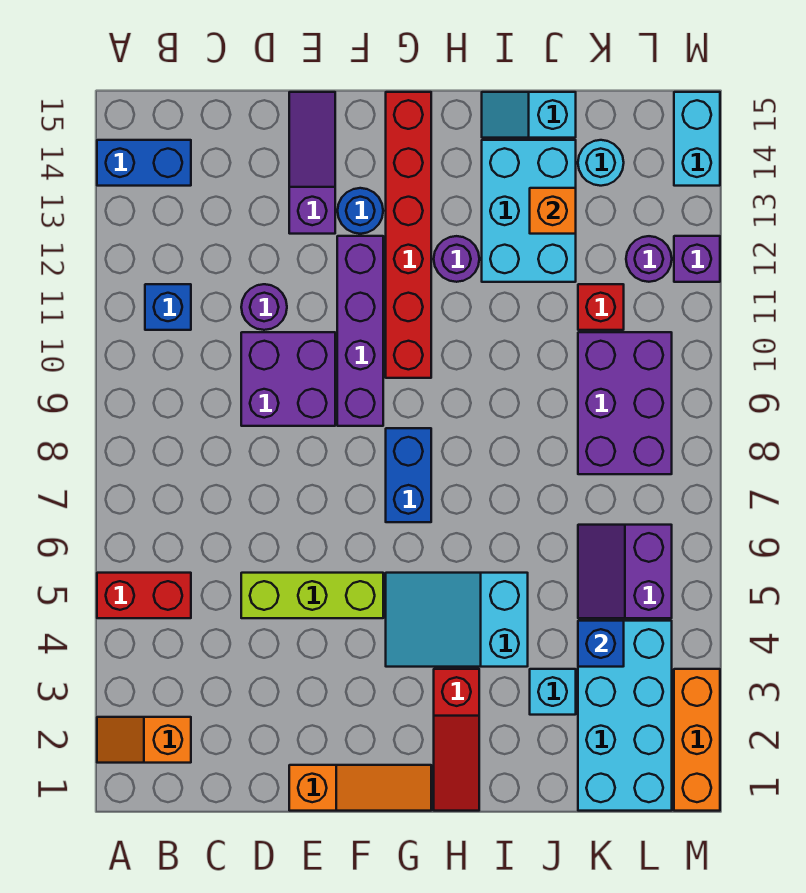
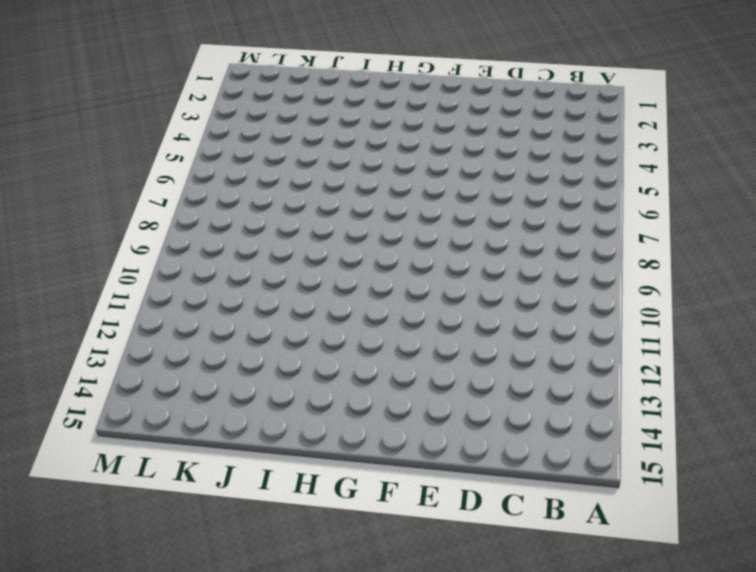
none -> orange 1x2 slope [97,717,191,763]
none -> red 1x2 brick [97,573,191,618]
none -> blue 1x2 brick [97,140,191,186]
none -> blue 1x1 brick [145,284,191,330]

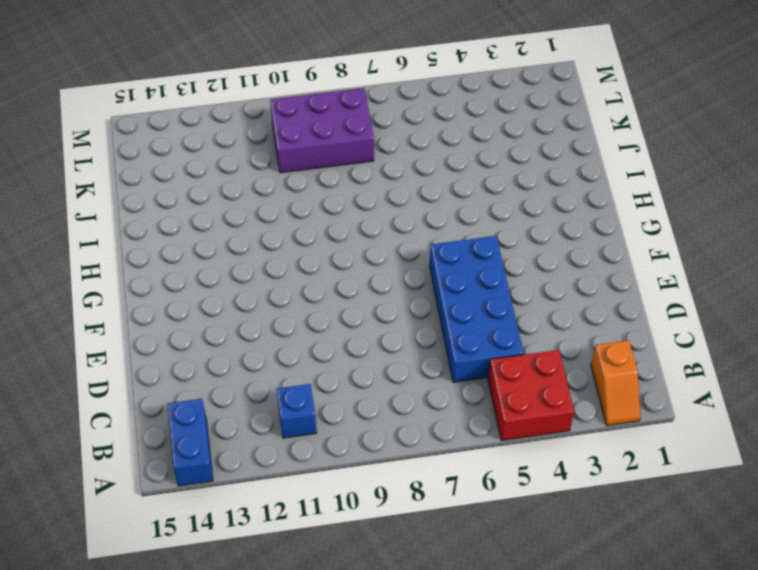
red 2x2 brick [488,350,574,441] -> red 1x2 brick [97,573,191,618]
blue 2x4 brick [429,236,524,382] -> lime 1x3 brick [241,573,383,618]
none -> purple 2x2 brick [241,332,335,426]
none -> purple 1x1 round brick [241,284,287,330]
none -> orange 1x3 slope [289,765,431,811]
none -> purple 1x3 slope [289,92,335,234]

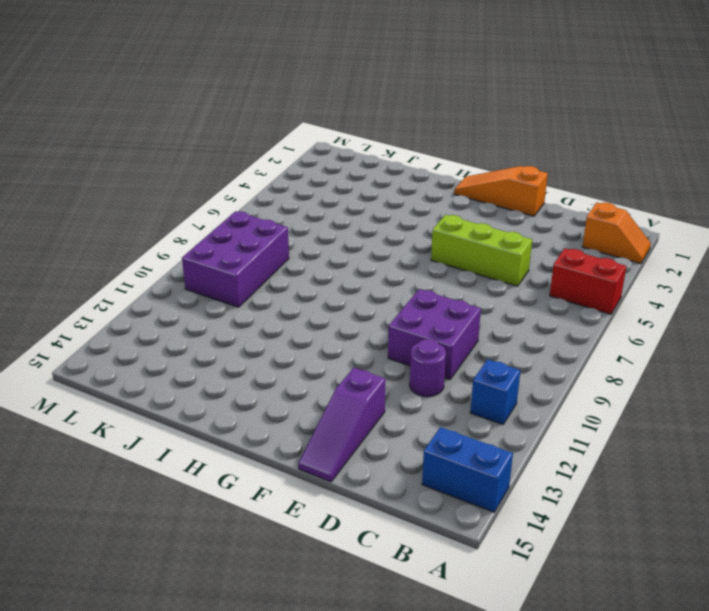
none -> purple 1x4 brick [337,236,383,426]
none -> blue 1x1 round brick [338,188,383,234]
none -> cyan 2x3 slope [386,573,528,667]
none -> blue 1x2 brick [386,428,431,522]

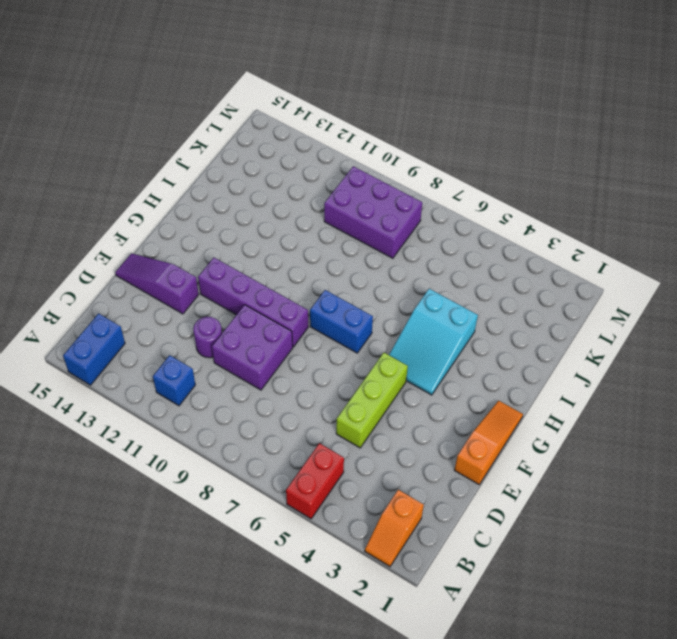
none -> blue 1x1 round brick [338,188,383,234]
none -> red 1x6 brick [386,92,431,378]
none -> red 1x3 slope [434,669,479,811]
none -> purple 1x1 round brick [434,236,479,282]

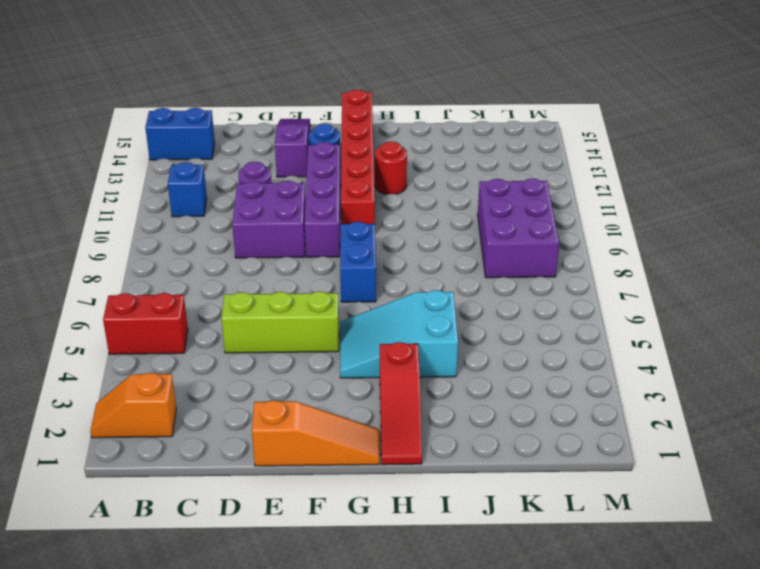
red 1x1 round brick [375,141,407,195] -> purple 1x1 round brick [434,236,479,282]
none -> cyan 2x3 brick [482,140,576,282]
none -> cyan 1x2 slope [482,92,576,138]
none -> cyan 1x1 brick [530,669,576,715]
none -> cyan 2x4 brick [578,621,672,811]

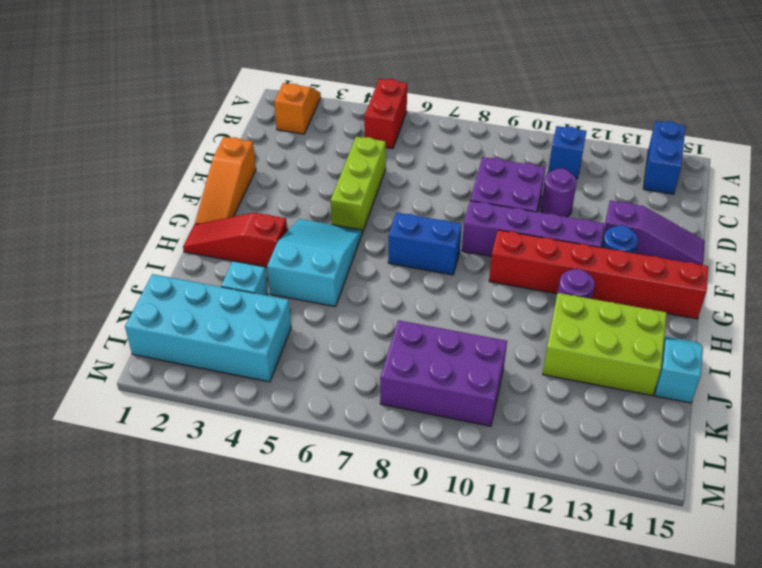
lime 2x3 brick [543,293,667,396] -> cyan 2x3 brick [482,140,576,282]
none -> purple 2x2 slope [578,525,672,618]
none -> red 1x1 brick [578,284,624,330]
none -> cyan 1x1 round brick [578,140,624,186]
none -> purple 1x1 round brick [626,236,672,282]

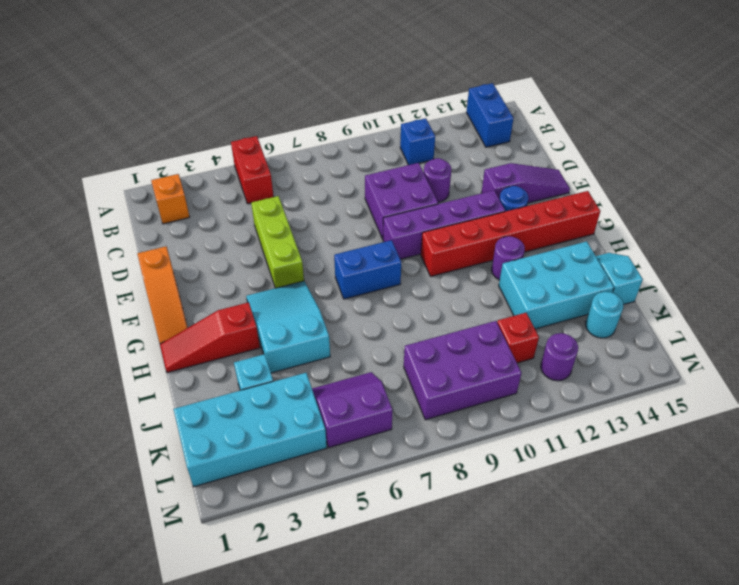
none -> orange 1x3 brick [674,669,720,811]
none -> purple 1x1 brick [674,236,720,282]
none -> cyan 1x2 brick [674,92,720,186]
none -> orange 1x1 brick [530,188,576,234]

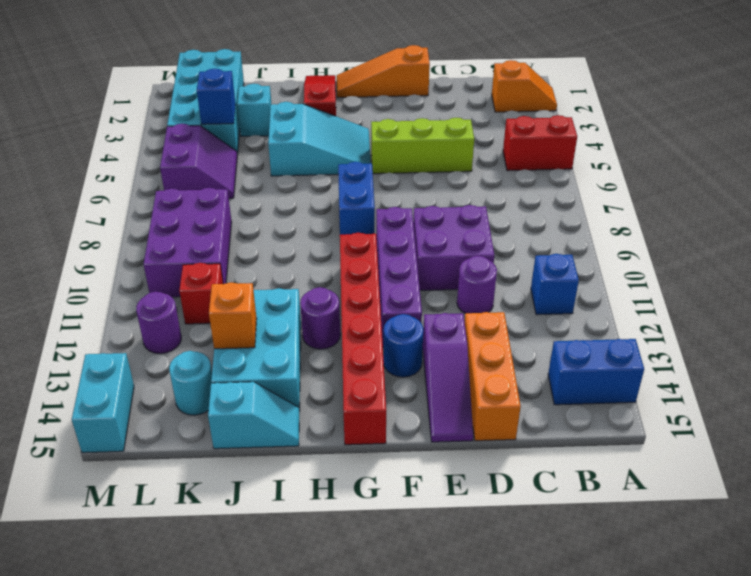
orange 1x3 brick [464,312,521,441] -> orange 1x3 brick moved to [674,669,720,811]
none -> purple 1x1 brick [674,236,720,282]

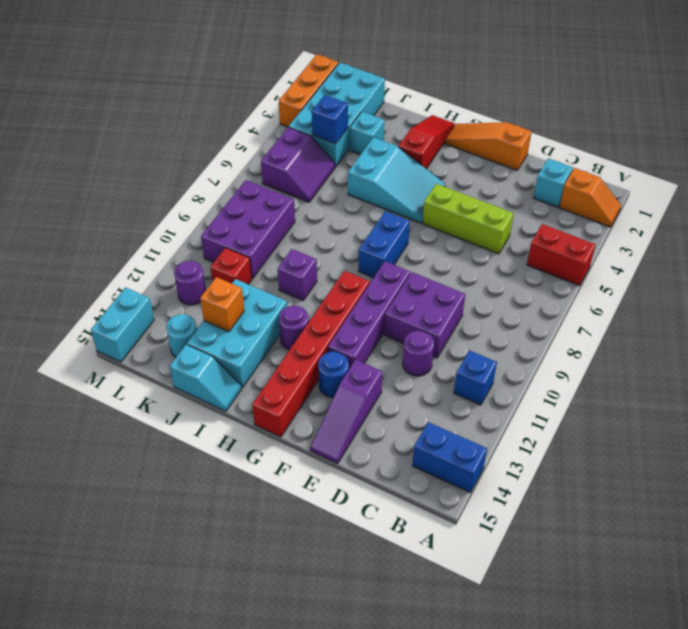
cyan 1x1 brick [534,158,573,207] -> none
purple 1x1 brick [278,249,317,301] -> purple 1x1 brick moved to [674,236,720,282]

